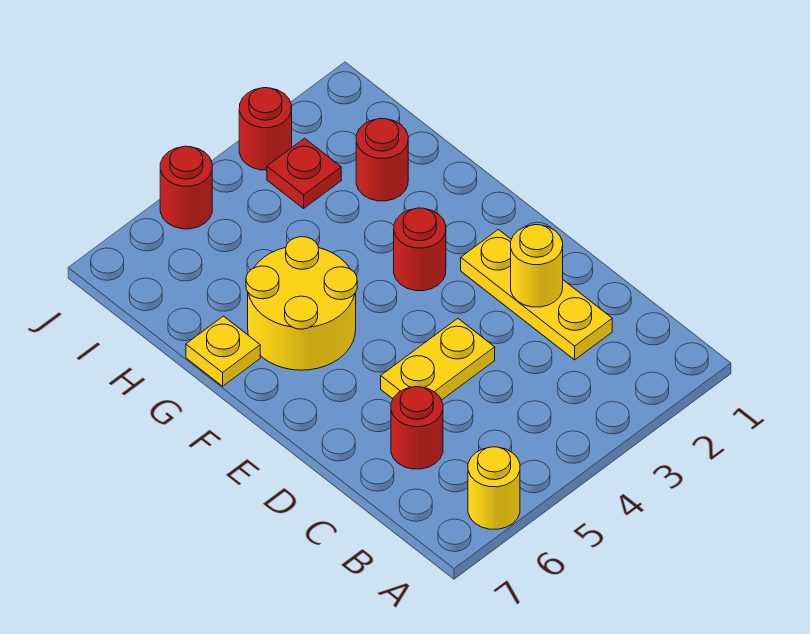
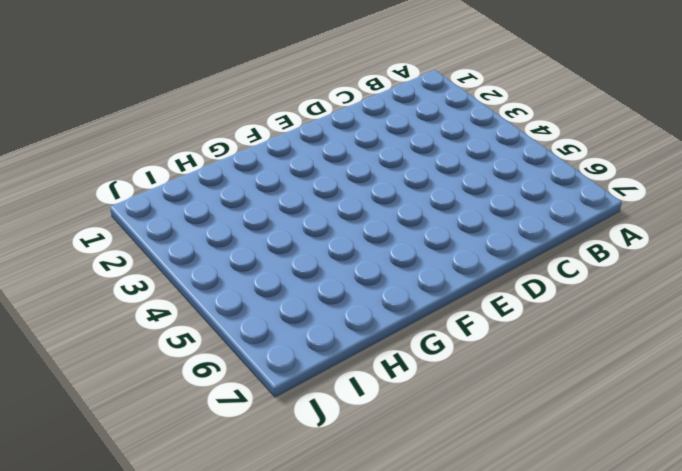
none -> yellow 1x1 round brick [468,447,520,529]
none -> yellow 1x3 plate [461,229,612,360]
none -> red 1x1 round brick [391,387,443,469]

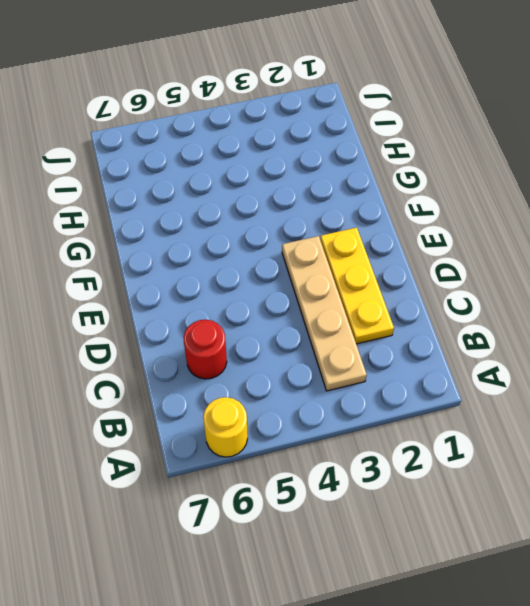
tan 1x4 plate [282,236,367,391] -> none
none -> yellow 1x2 plate [381,319,495,400]
none -> red 1x1 round brick [394,208,446,291]
none -> yellow 2x2 round brick [246,237,357,370]

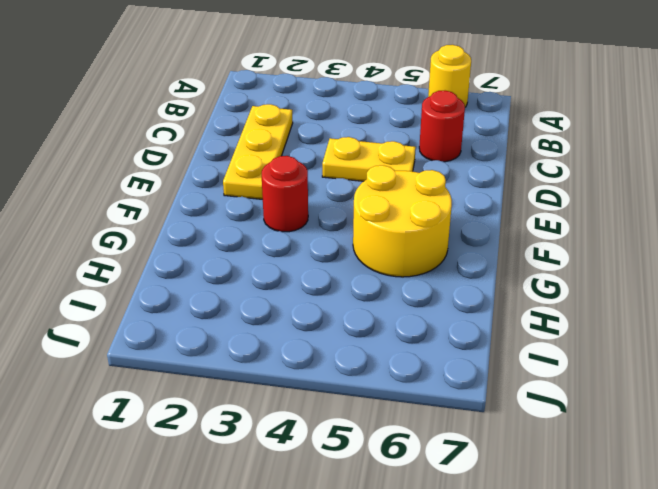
none -> yellow 1x1 plate [186,316,260,386]
none -> red 1x1 round brick [356,118,408,201]
none -> red 1x1 plate [267,138,341,208]

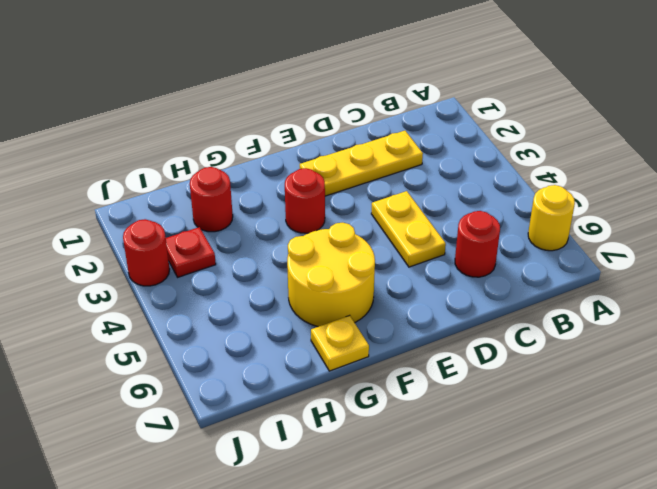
none -> red 1x1 round brick [160,146,212,229]
none -> yellow 1x1 round brick [511,225,563,307]

